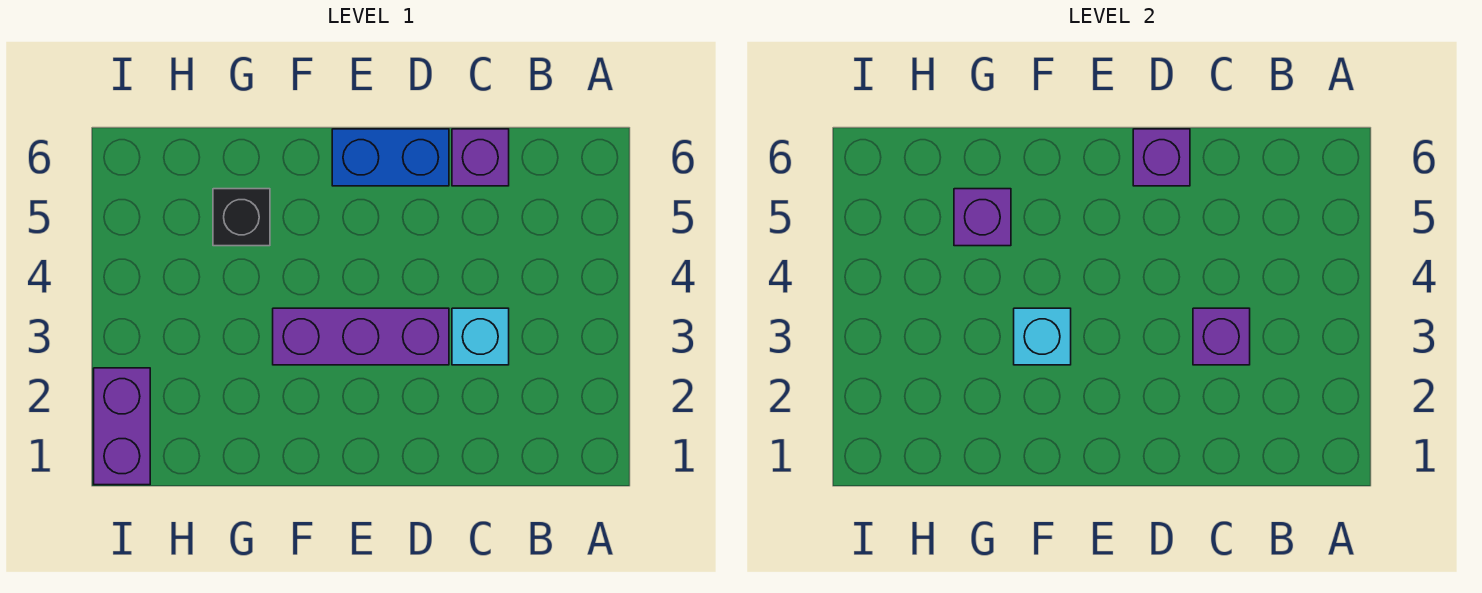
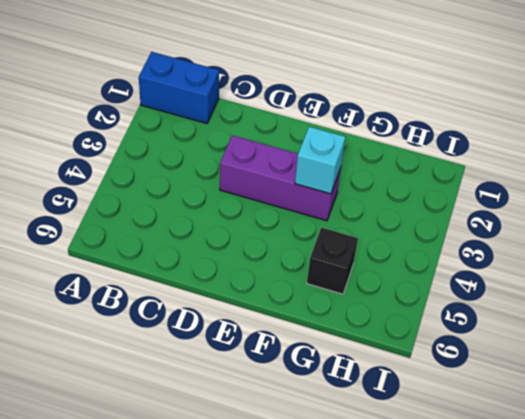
blue 1x2 brick [139,52,219,123] -> blue 1x2 brick moved to [332,129,449,186]
none -> cyan 1x1 brick [452,308,509,365]
none -> purple 1x1 brick [452,129,509,186]

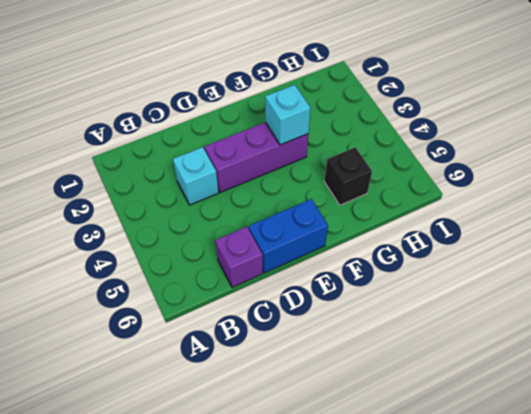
none -> purple 1x2 brick [94,368,150,485]
none -> purple 1x1 brick [1193,308,1250,365]

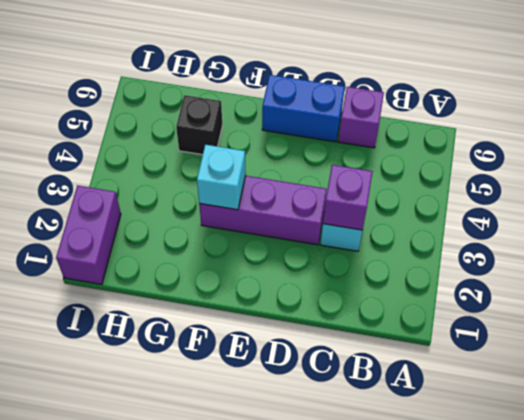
none -> purple 1x1 brick [1133,129,1190,186]
none -> purple 1x1 brick [954,189,1011,246]

